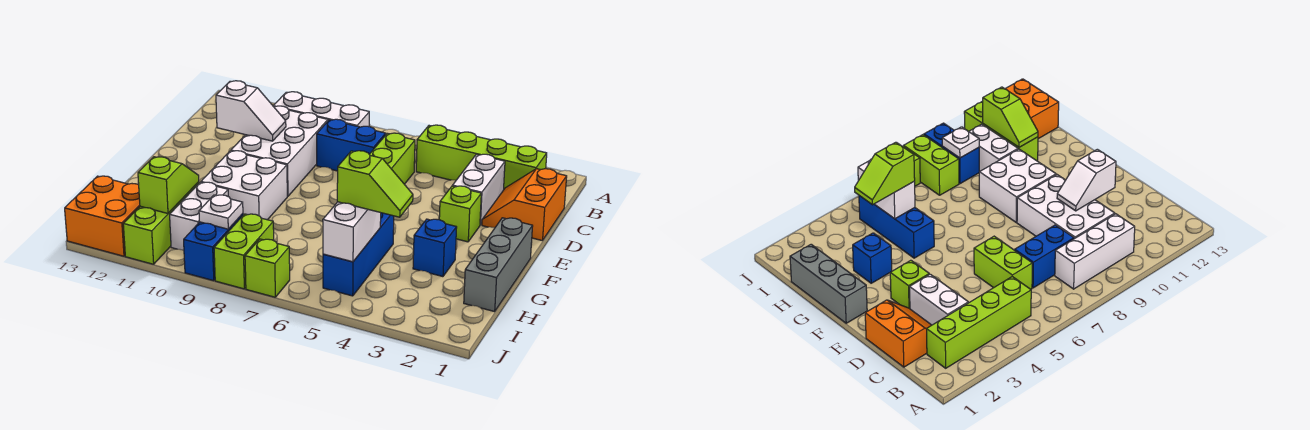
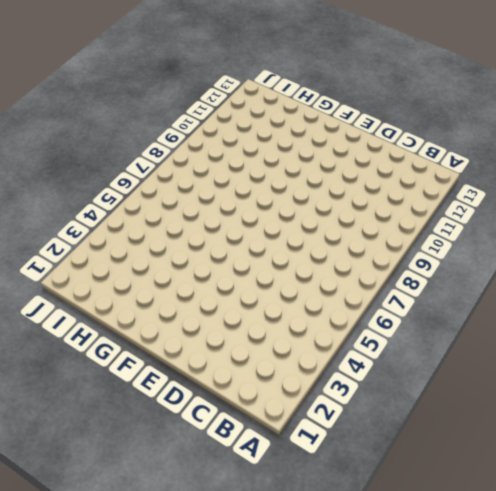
none -> lime 1x4 brick [416,125,547,189]
none -> white 1x3 brick [273,92,369,127]
none -> orange 2x2 slope [482,169,567,241]

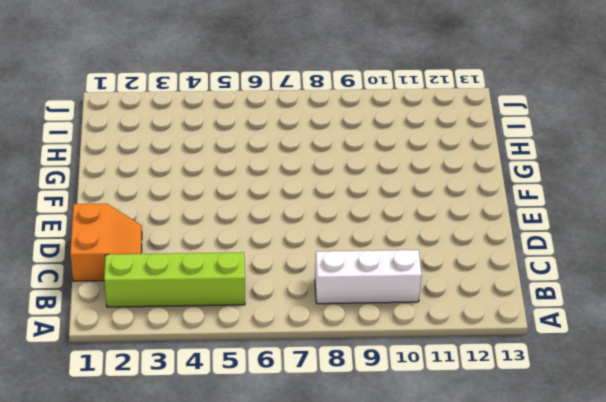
none -> white 1x2 brick [453,154,505,225]
none -> lime 1x2 brick [369,133,415,184]
none -> blue 1x2 brick [317,119,386,171]

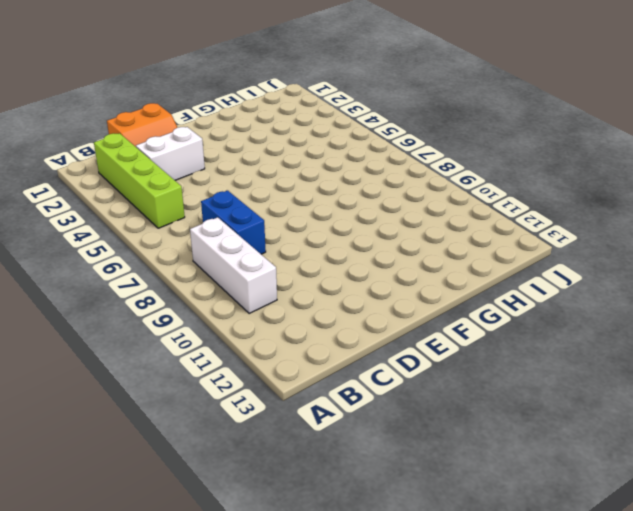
none -> lime 1x2 brick [369,133,415,184]
none -> white 2x3 brick [231,106,328,196]
none -> lime 1x1 brick [439,186,481,242]

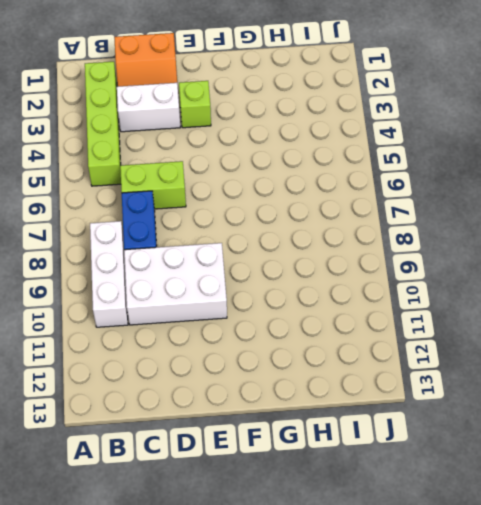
none -> grey 1x3 brick [464,218,533,312]
none -> white 2x2 brick [201,151,287,220]
none -> blue 1x1 brick [413,219,457,277]

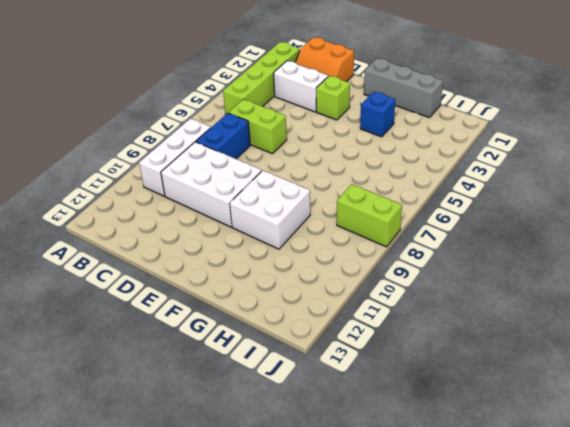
none -> blue 1x3 brick [323,213,394,296]
none -> white 1x2 brick [170,182,228,251]
none -> lime 1x3 brick [123,182,199,264]

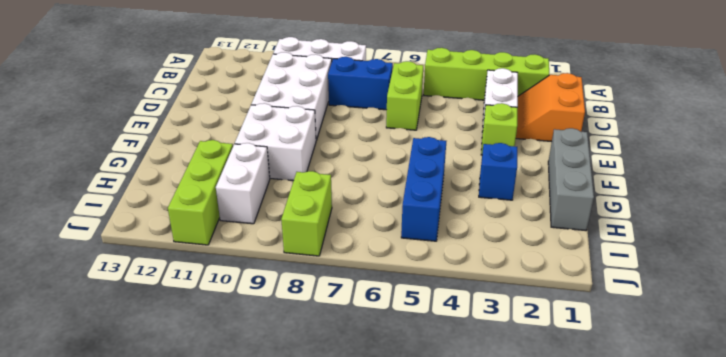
none -> blue 1x2 brick [184,214,243,281]
none -> orange 2x2 brick [65,176,140,256]
none -> lime 1x1 brick [245,239,290,297]

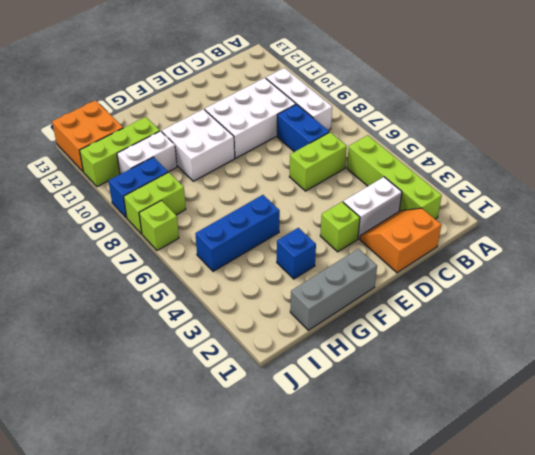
none -> white 1x2 slope [216,81,286,141]
none -> white 1x2 brick [323,202,381,262]
none -> lime 1x2 slope [138,157,199,213]

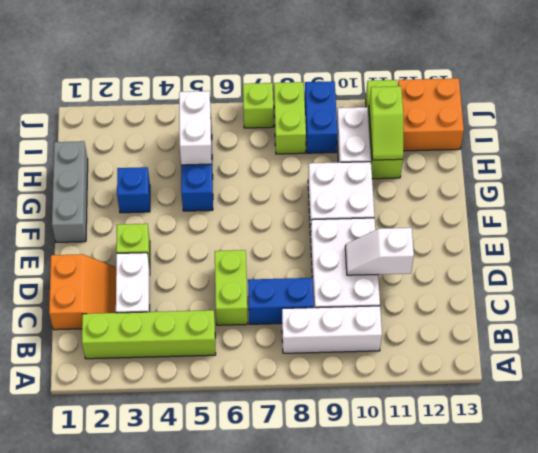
none -> white 1x1 plate [199,195,243,229]
none -> lime 1x2 slope [337,151,413,217]

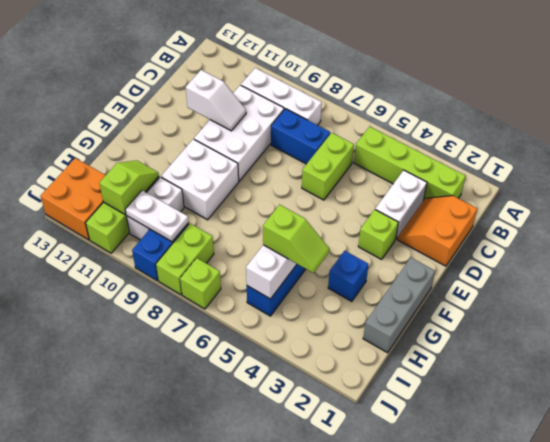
white 1x2 plate [125,190,189,242] -> white 1x1 plate [199,195,243,229]

